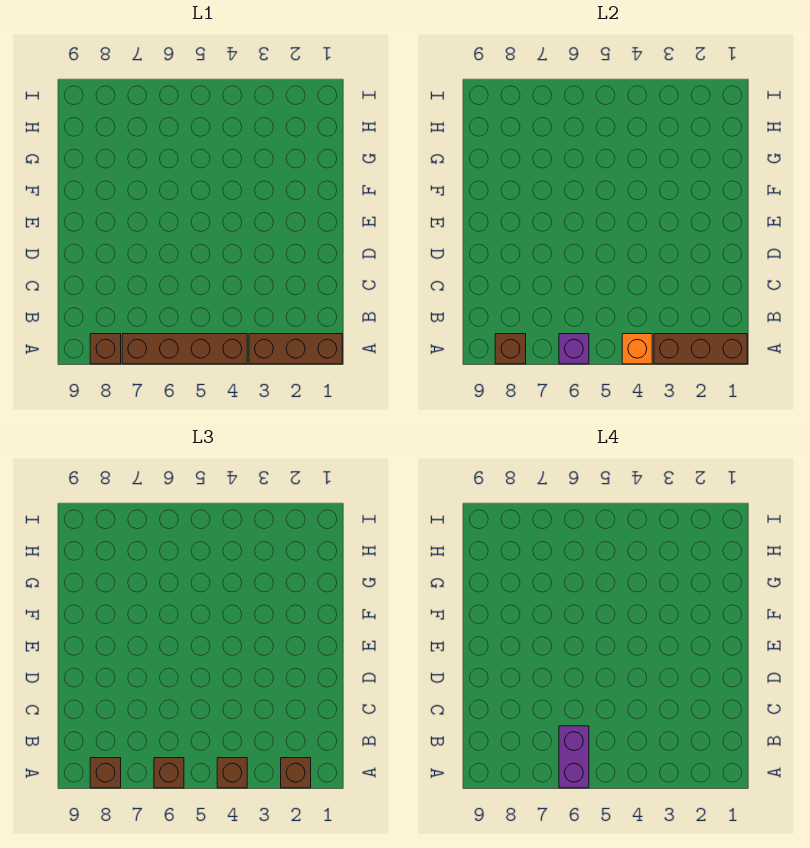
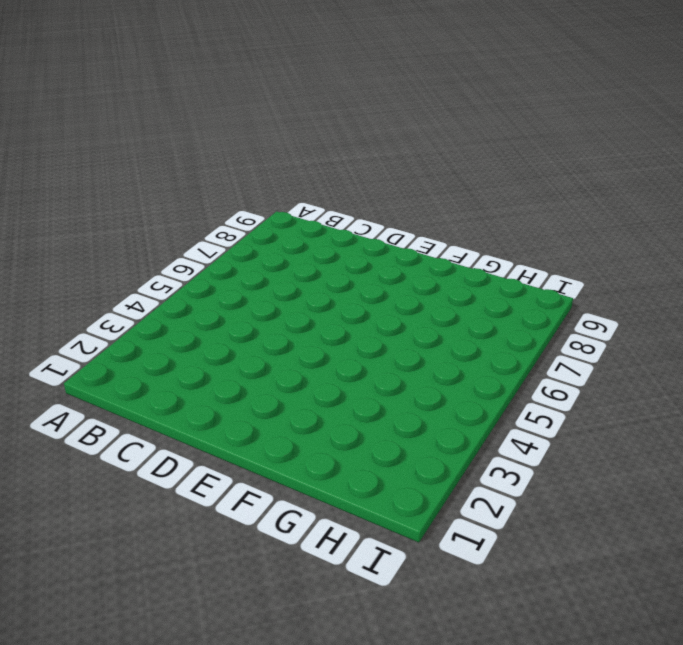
none -> brown 1x3 brick [249,334,342,364]
none -> brown 1x4 brick [122,334,247,364]
none -> brown 1x1 brick [90,334,121,364]

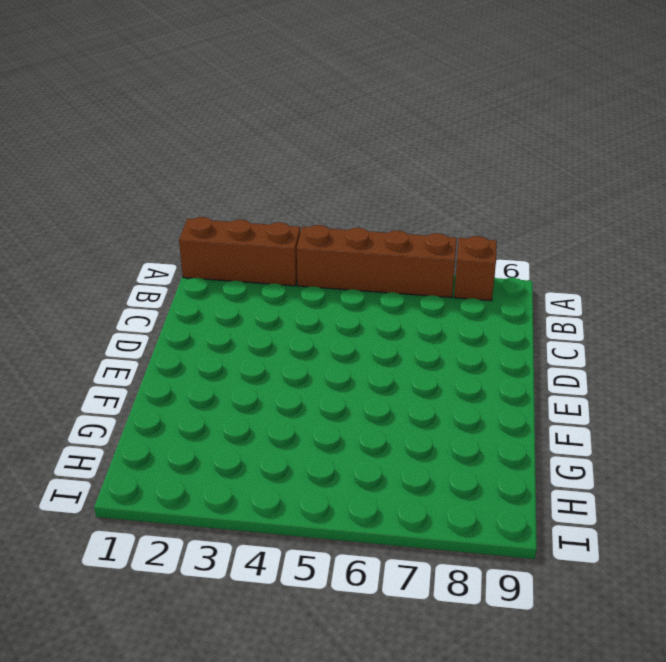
none -> brown 1x3 brick [654,334,747,364]
none -> orange 1x1 brick [622,334,652,364]
none -> purple 1x1 brick [559,334,589,364]

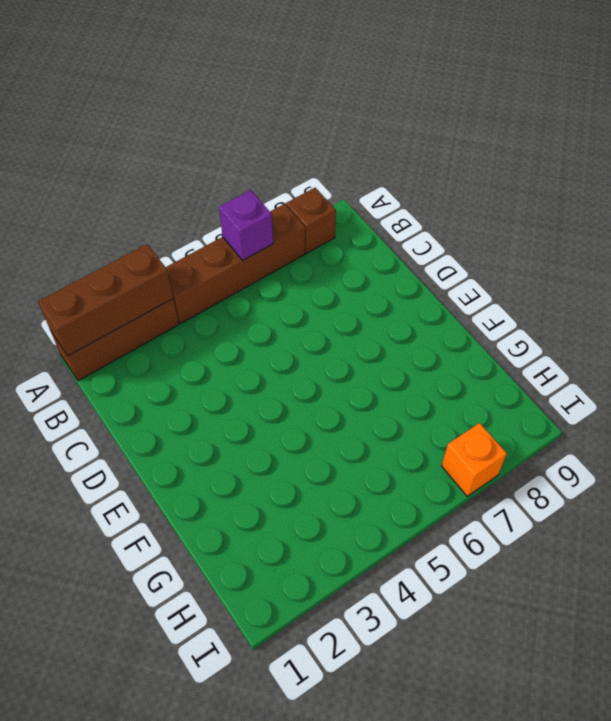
orange 1x1 brick [442,423,507,496] -> orange 1x1 brick moved to [622,334,652,364]
none -> brown 1x1 brick [495,334,526,364]
none -> brown 1x1 brick [281,758,311,788]
none -> brown 1x1 brick [217,758,247,788]

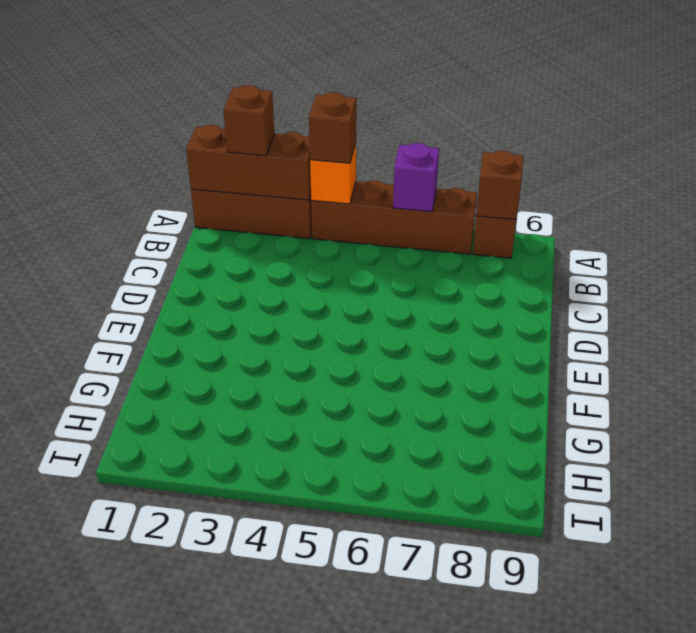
none -> brown 1x1 brick [154,758,184,788]
none -> brown 1x1 brick [90,758,121,788]
none -> purple 1x2 brick [559,726,589,788]

